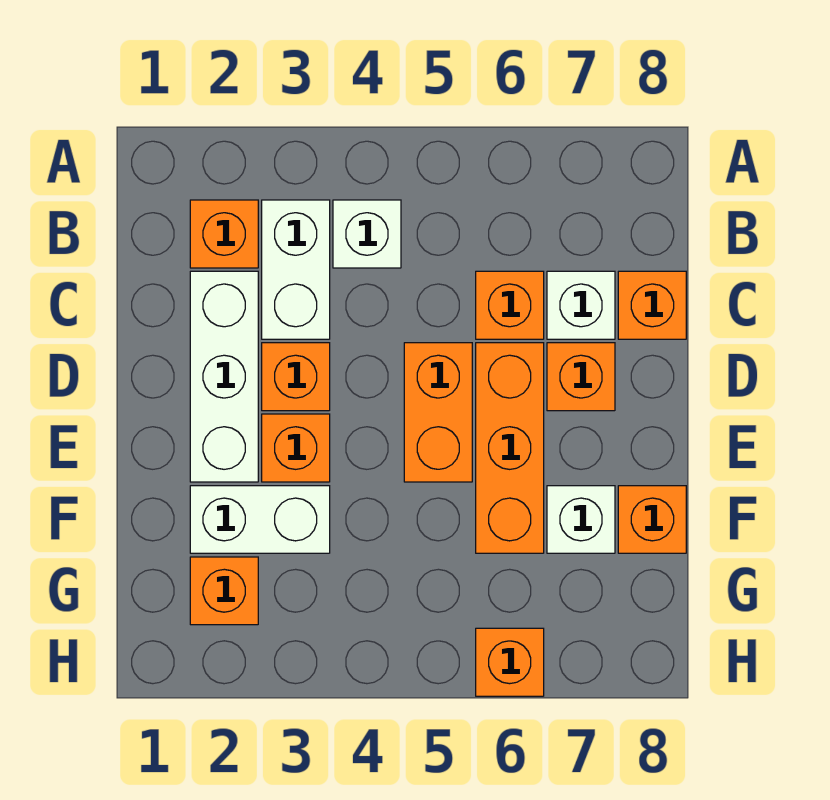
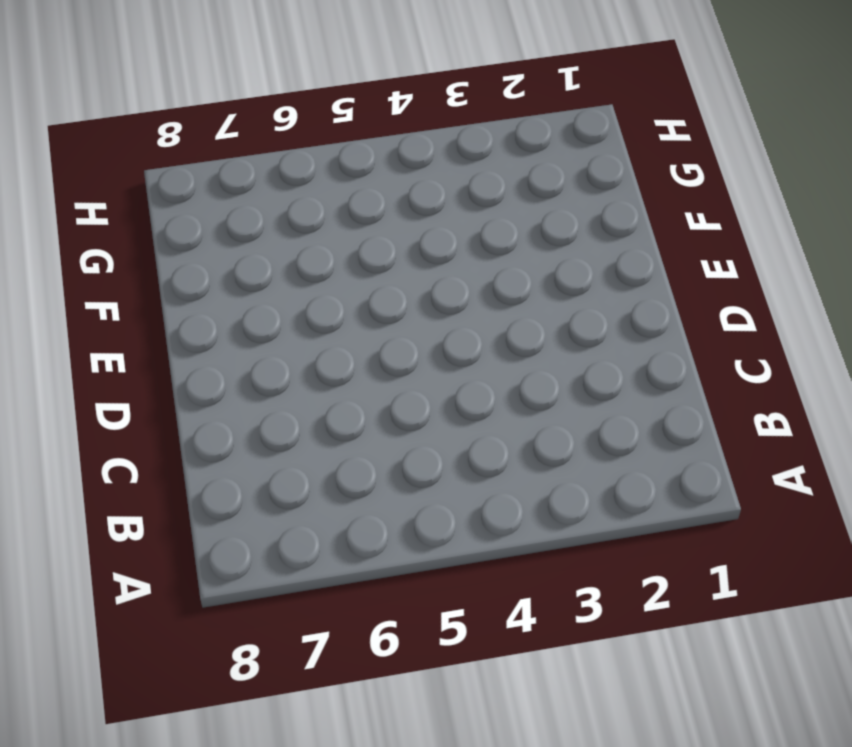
none -> orange 1x1 brick [190,200,258,268]
none -> white 1x2 brick [262,200,330,339]
none -> white 1x1 brick [333,200,401,268]

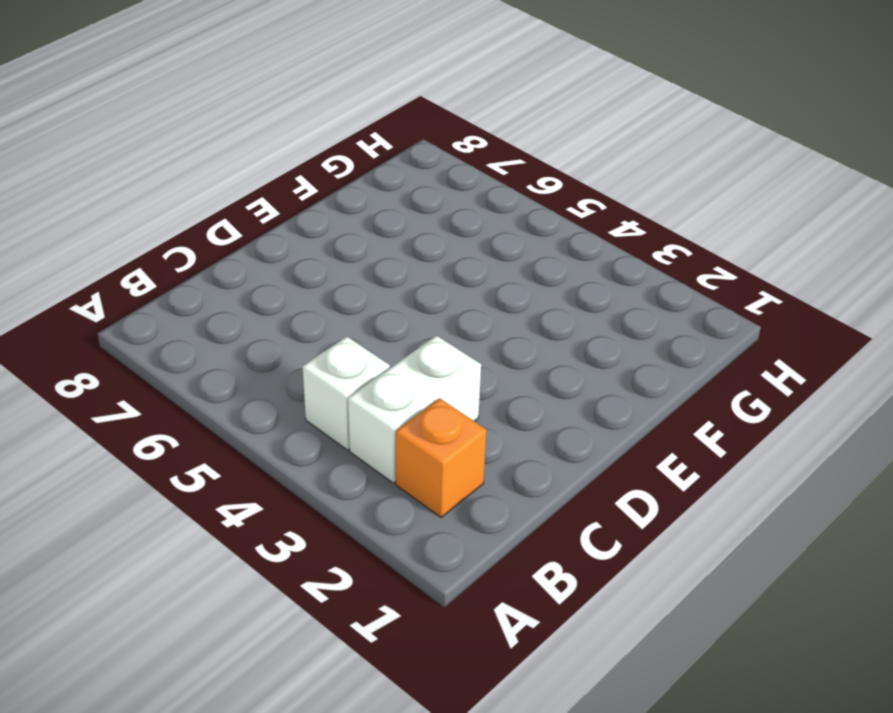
none -> white 1x3 brick [190,271,258,482]
none -> orange 1x1 brick [476,271,544,339]
none -> white 1x1 brick [547,271,615,339]

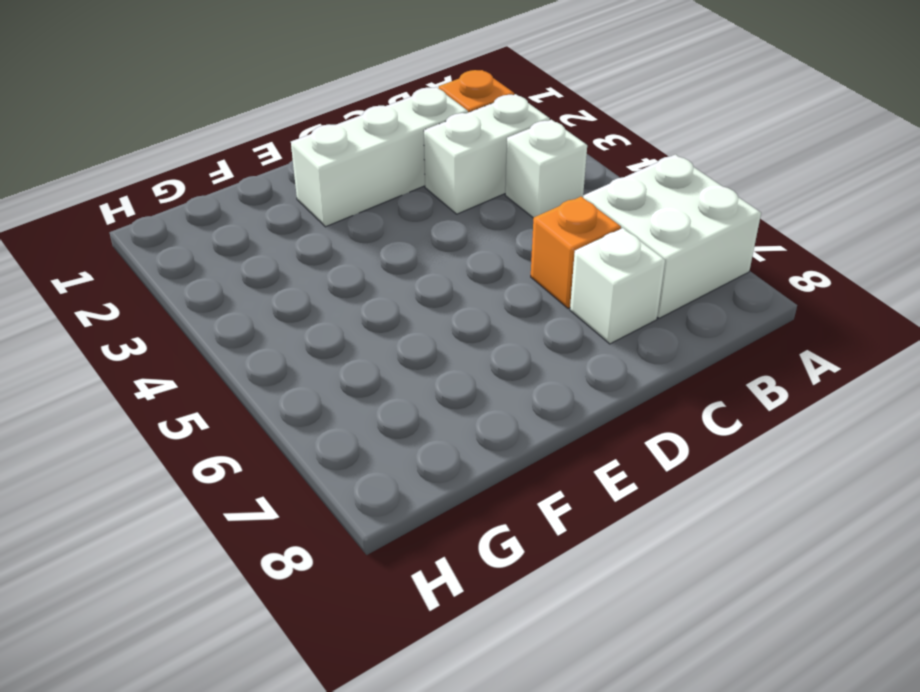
white 2x2 brick [583,155,761,318] -> none
none -> orange 1x1 brick [618,271,686,339]
none -> orange 1x1 brick [262,343,330,411]
none -> orange 1x2 brick [404,343,472,482]

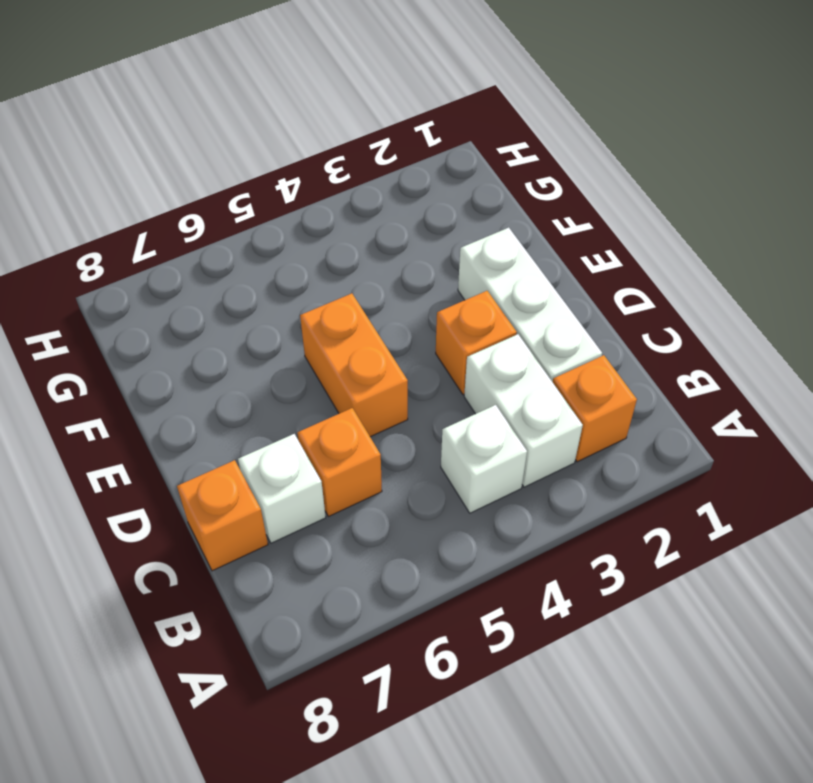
none -> orange 1x3 brick [476,343,544,553]
none -> orange 1x1 brick [547,343,615,411]
none -> orange 1x1 brick [262,414,330,482]

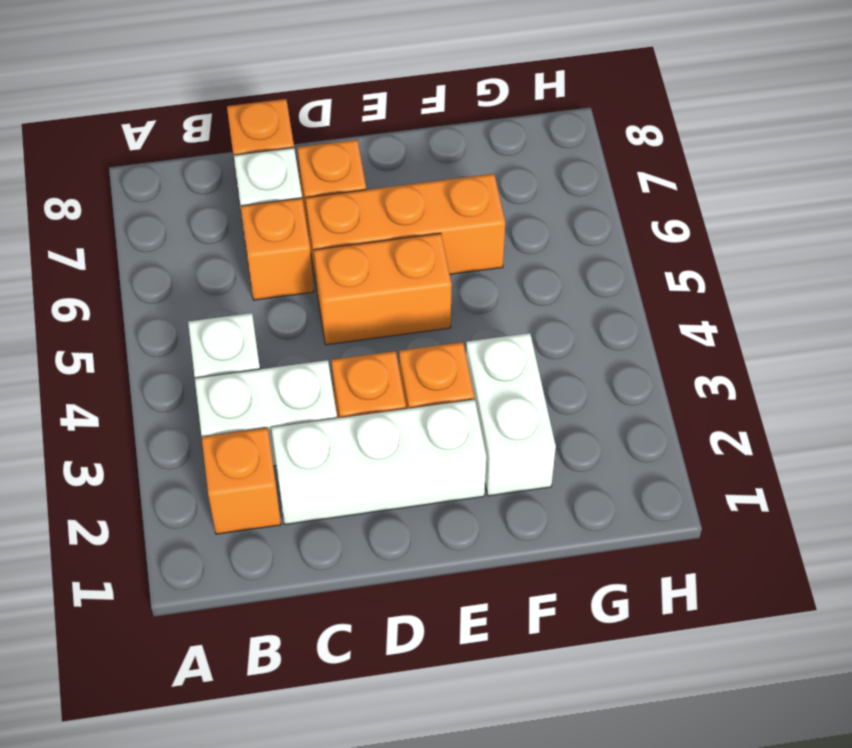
none -> white 1x1 brick [547,486,615,553]
none -> orange 1x1 brick [618,486,686,553]
none -> orange 1x1 brick [190,557,258,625]

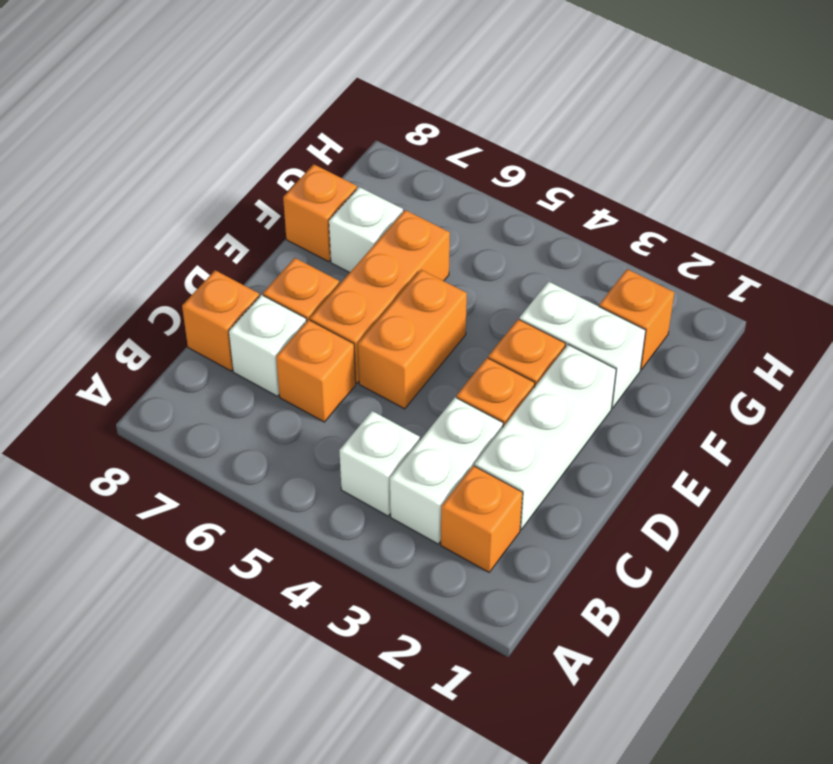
none -> orange 1x1 brick [476,628,544,696]

